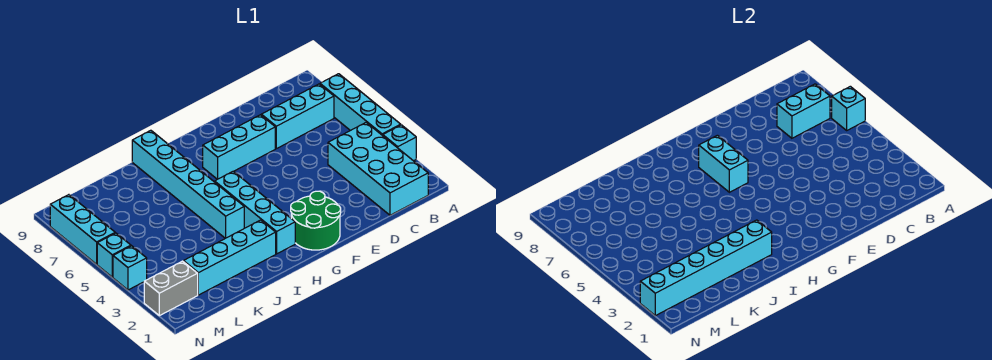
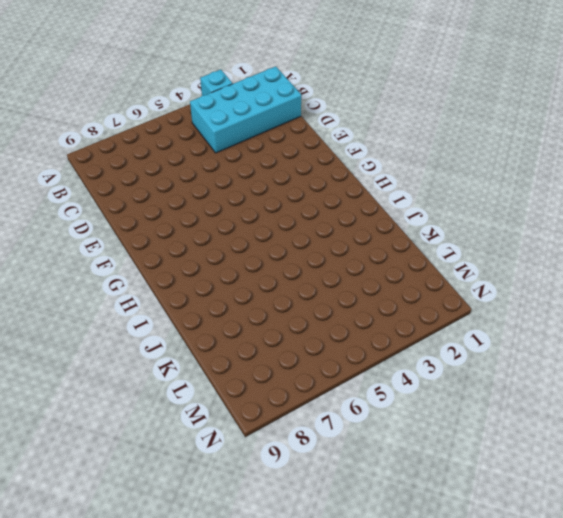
none -> cyan 1x4 brick [320,74,401,136]
none -> cyan 1x3 brick [261,84,334,149]
none -> cyan 1x3 brick [203,115,275,179]

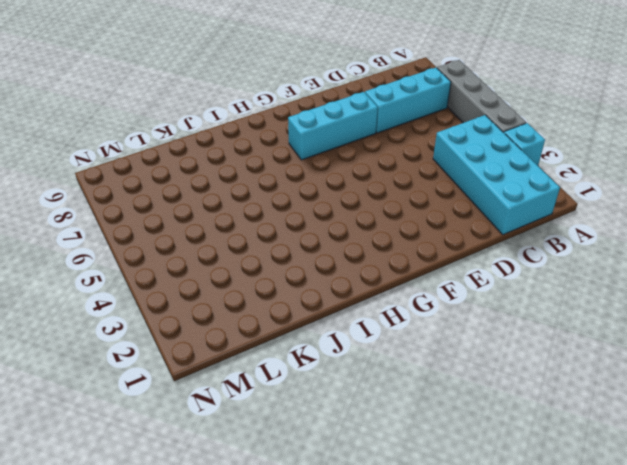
grey 1x4 brick [437,60,526,133] -> cyan 1x4 brick [320,74,401,136]
none -> green 2x2 round brick [291,191,341,250]
none -> cyan 1x4 brick [215,171,295,254]
none -> cyan 1x4 brick [184,220,276,295]

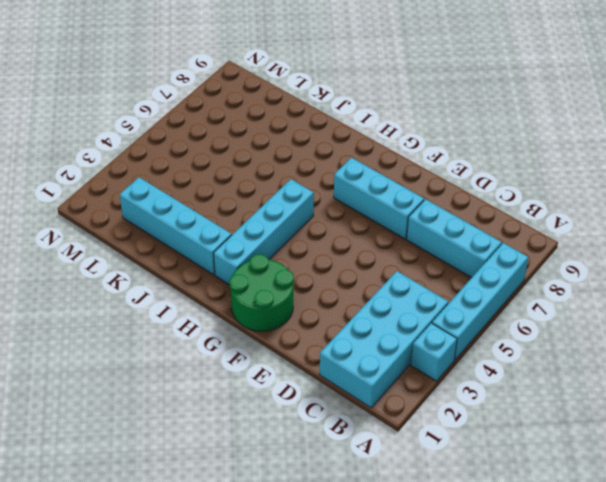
none -> cyan 1x6 brick [132,130,244,238]
none -> grey 1x2 brick [144,261,198,316]
none -> cyan 1x1 brick [113,246,147,290]

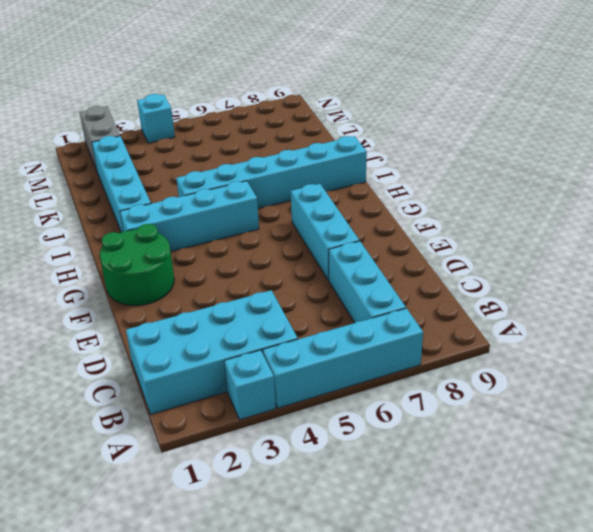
none -> cyan 1x1 brick [97,233,131,277]
none -> cyan 1x3 brick [50,195,115,264]
none -> cyan 1x1 brick [832,86,865,130]

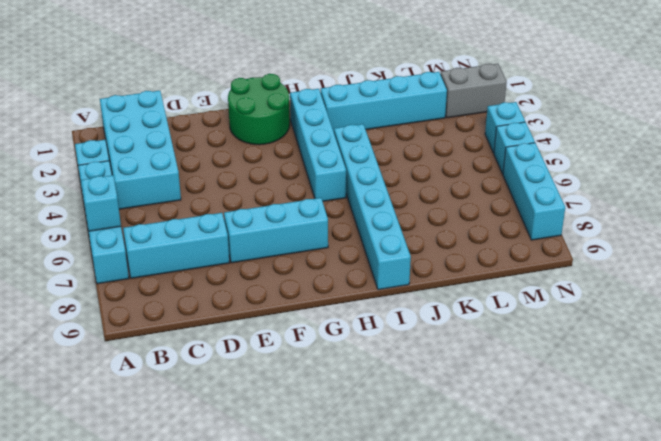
none -> cyan 1x2 brick [777,84,830,138]
none -> cyan 1x2 brick [699,135,748,192]
none -> cyan 1x6 brick [640,220,772,316]

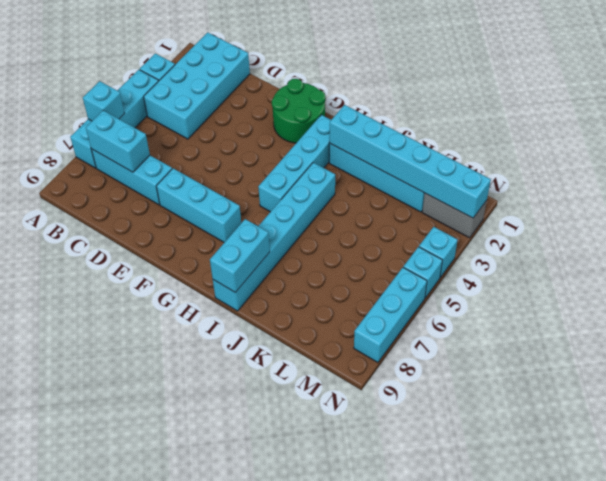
cyan 1x2 brick [210,219,270,293] -> cyan 1x2 brick moved to [699,135,748,192]

